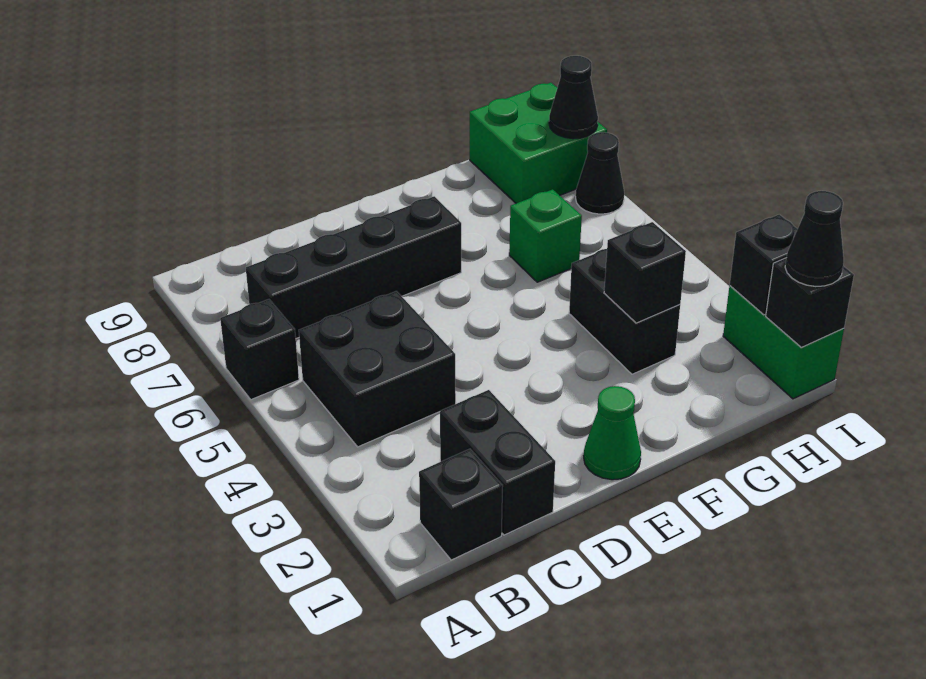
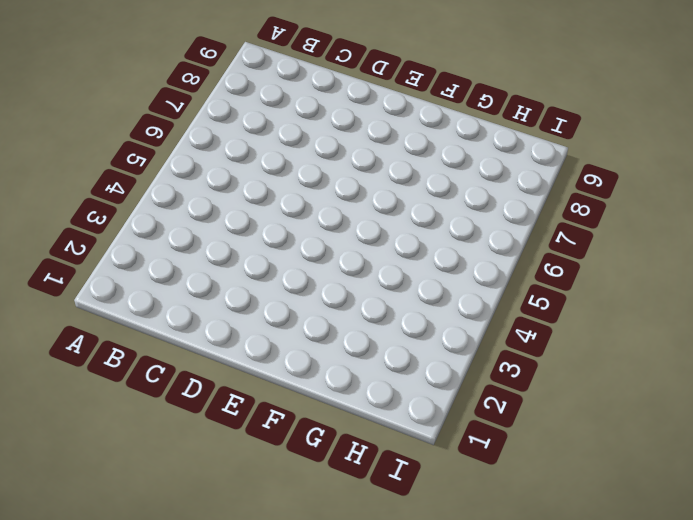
none -> black 1x1 brick [220,299,299,400]
none -> black 1x1 brick [419,449,503,560]
none -> black 2x2 brick [299,291,456,447]

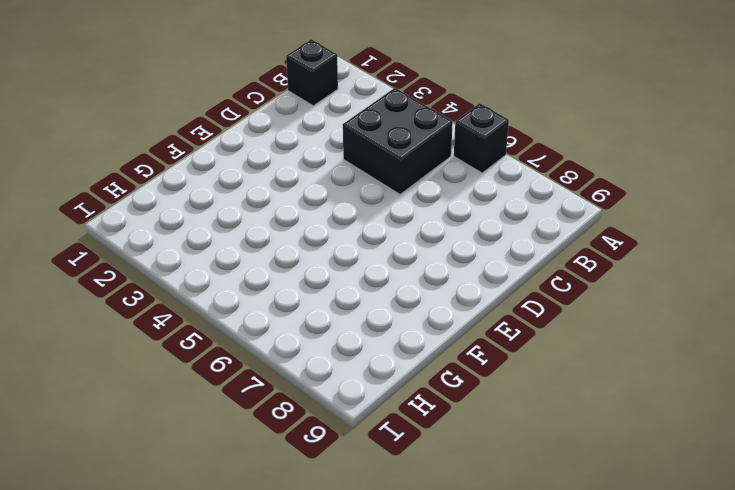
none -> black 1x4 brick [246,196,461,338]
none -> black 1x2 brick [440,390,555,535]
none -> green 1x1 cone [584,386,641,480]

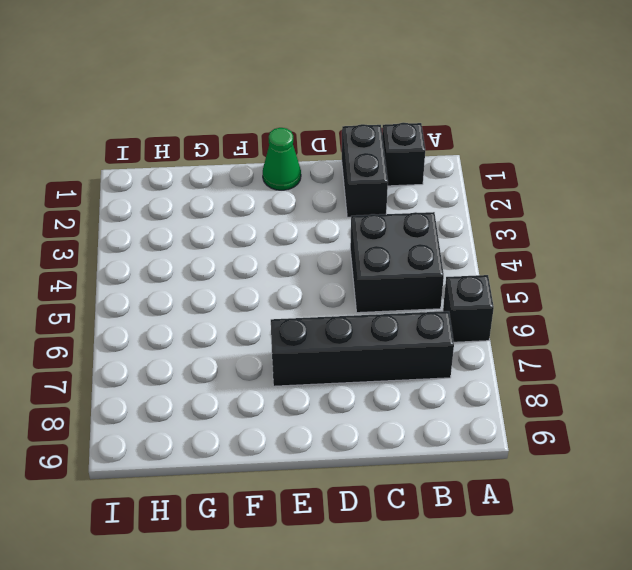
none -> black 1x2 brick [569,249,680,374]
none -> green 1x1 brick [509,189,582,282]
none -> green 2x2 brick [470,83,607,203]

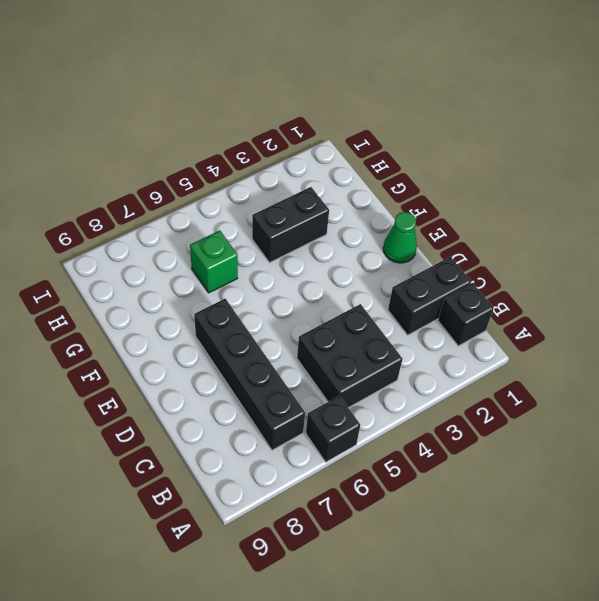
none -> green 2x2 brick [470,83,607,203]
none -> green 1x2 brick [723,286,844,399]
none -> black 1x1 cone [576,132,624,214]

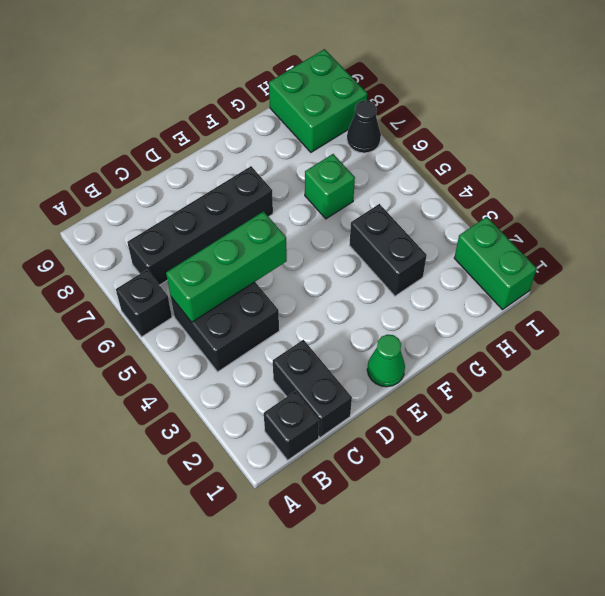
green 1x3 brick [166,211,287,322] -> none
none -> black 1x1 brick [604,222,686,323]
none -> black 1x1 brick [766,258,854,347]
none -> black 1x1 brick [730,214,797,315]

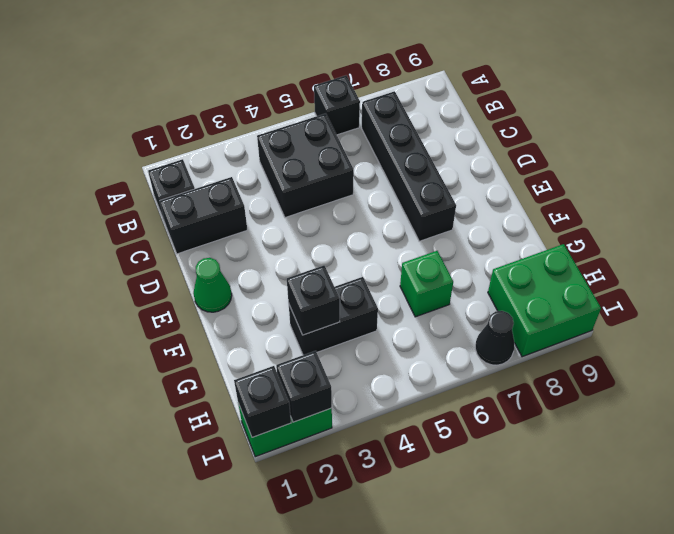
none -> black 1x1 cone [549,56,598,139]
none -> black 1x1 cone [785,191,844,286]

